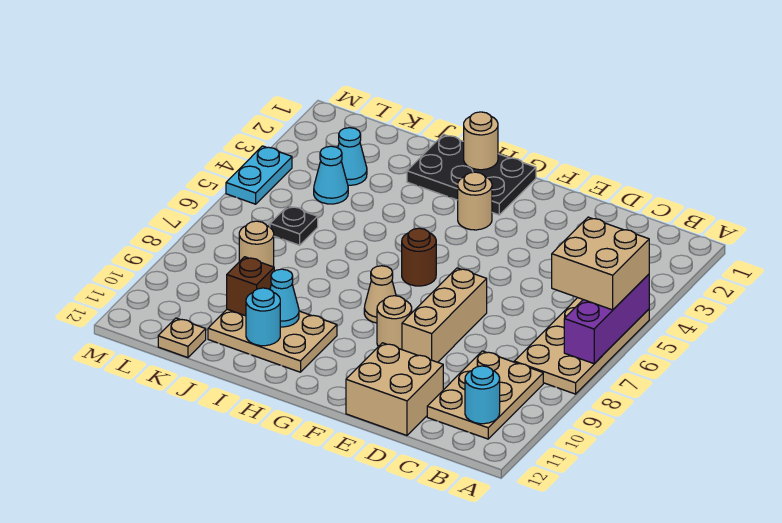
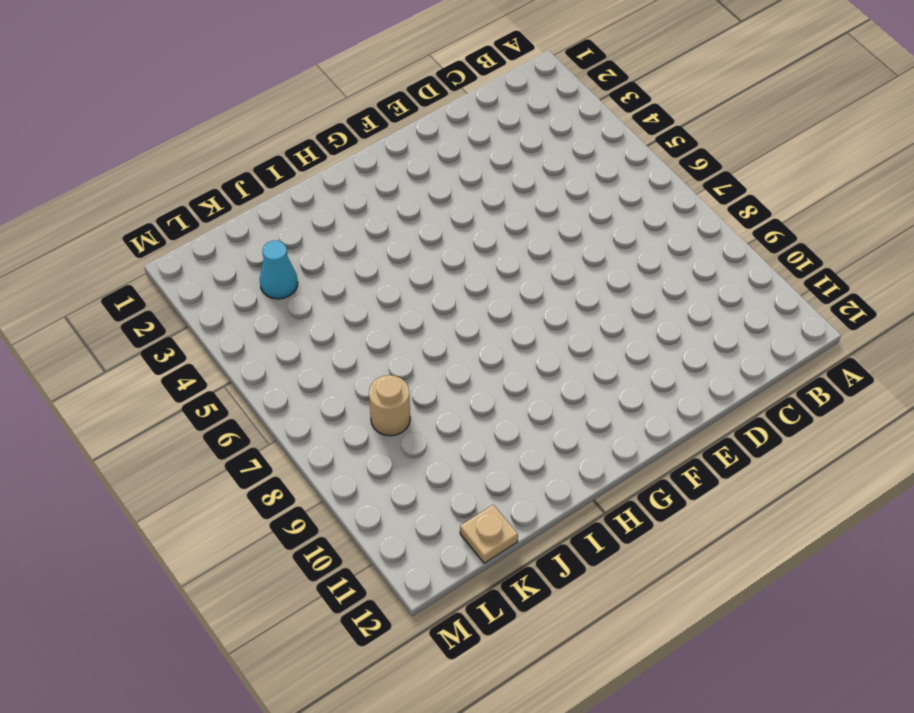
none -> tan 2x4 plate [514,298,649,394]
none -> tan 2x3 plate [427,351,543,439]
none -> tan 2x2 brick [346,343,443,435]

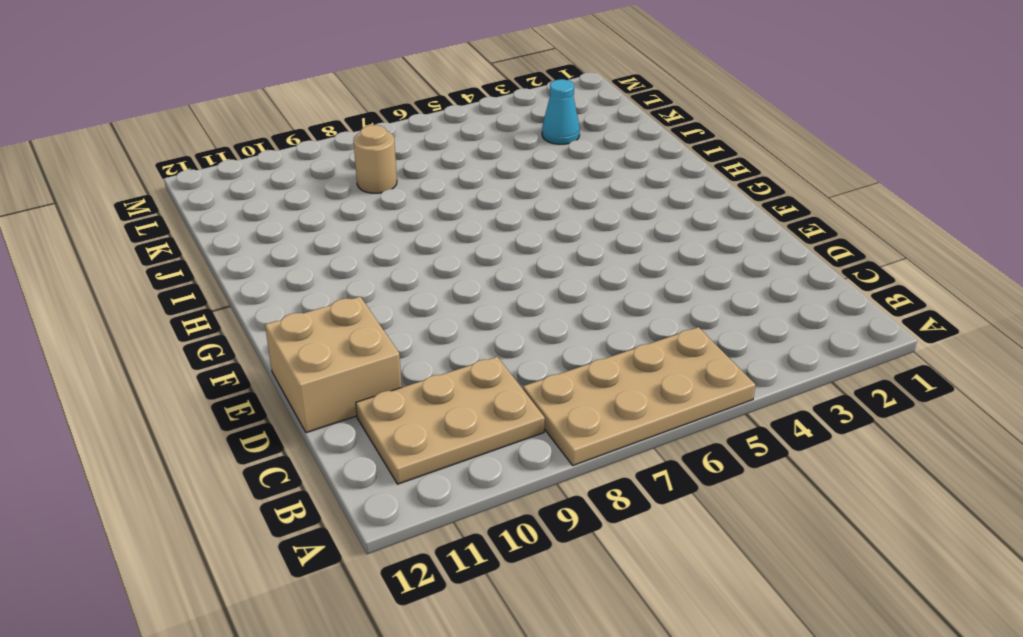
none -> tan 1x3 brick [402,268,487,362]
none -> tan 1x1 round brick [377,296,412,350]
none -> black 2x3 plate [407,134,536,215]

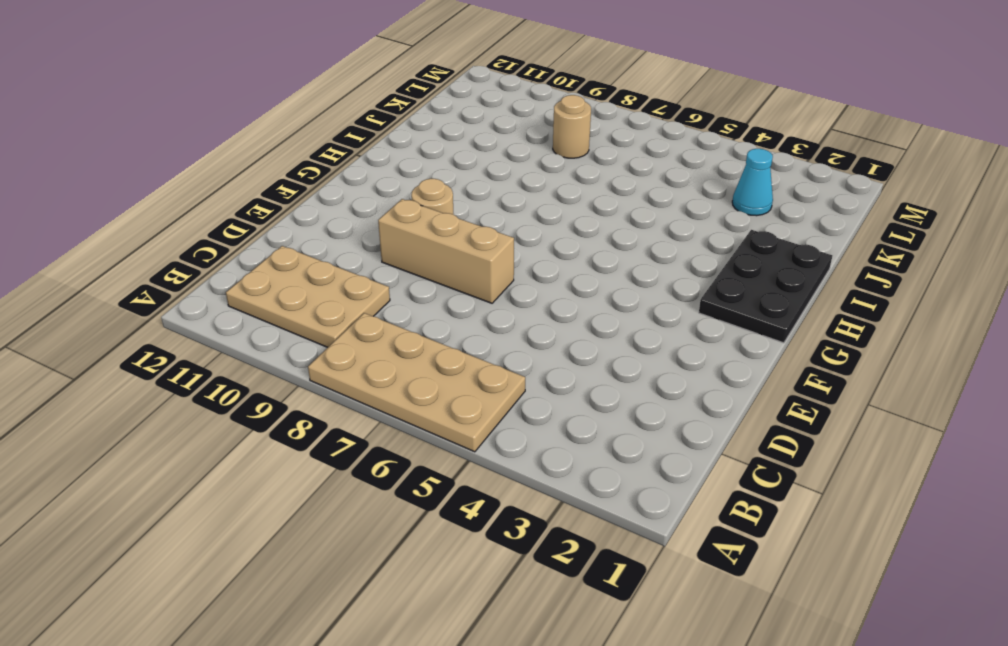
none -> tan 2x2 brick [346,343,443,435]
none -> tan 1x1 round brick [458,172,492,230]
none -> brown 1x1 round brick [402,228,436,286]

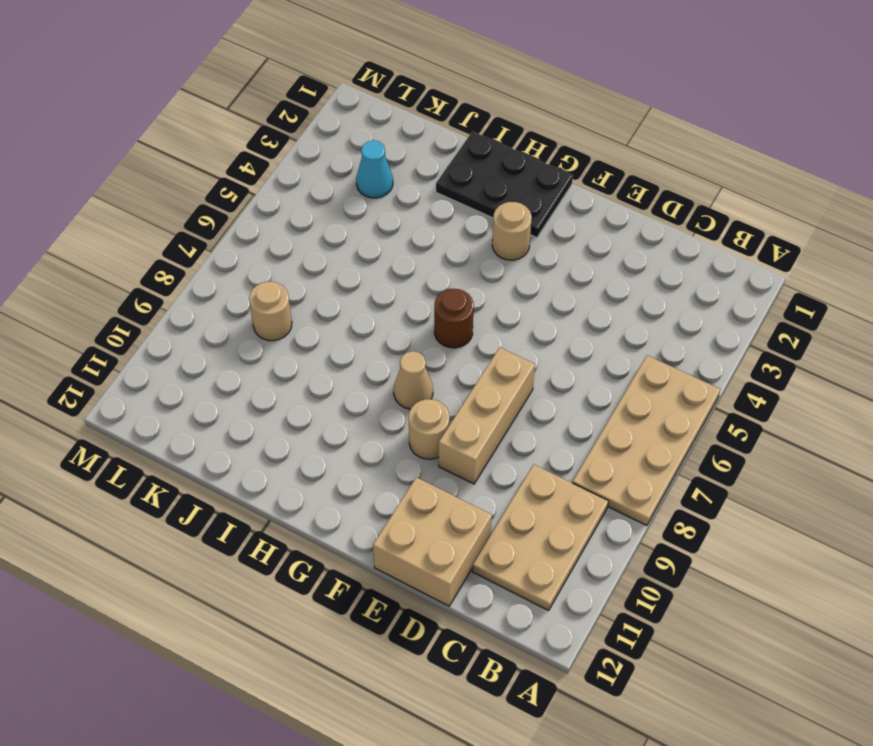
none -> tan 2x3 plate [208,309,337,372]
none -> cyan 1x1 cone [314,146,348,204]
none -> black 1x1 plate [270,206,318,245]

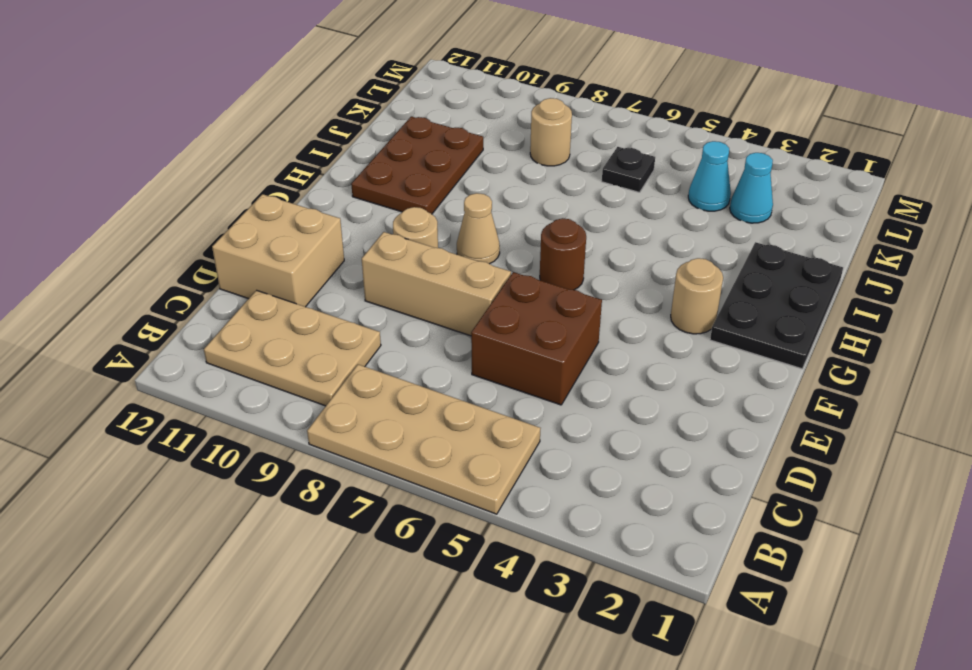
brown 2x2 brick [471,272,602,405] -> none
brown 2x3 plate [351,117,483,214] -> tan 2x3 plate [208,309,337,372]
none -> tan 1x1 plate [158,318,206,358]
none -> cyan 1x2 plate [226,146,292,204]
none -> purple 1x3 brick [564,274,649,364]

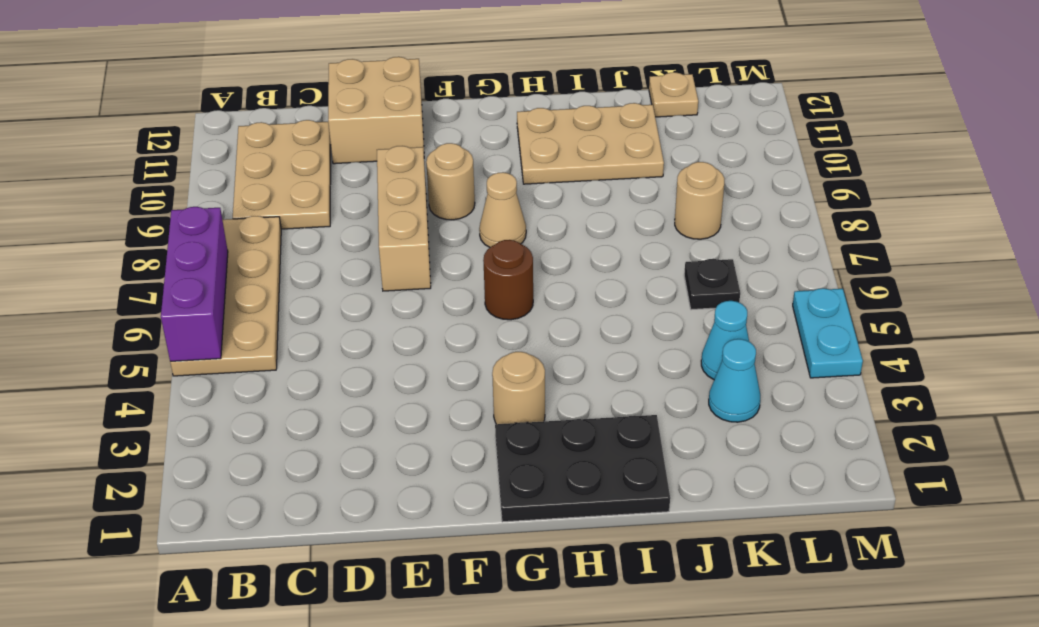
none -> cyan 1x1 round brick [465,366,500,424]
none -> tan 1x1 round brick [464,112,498,170]
none -> cyan 1x1 cone [270,269,299,327]

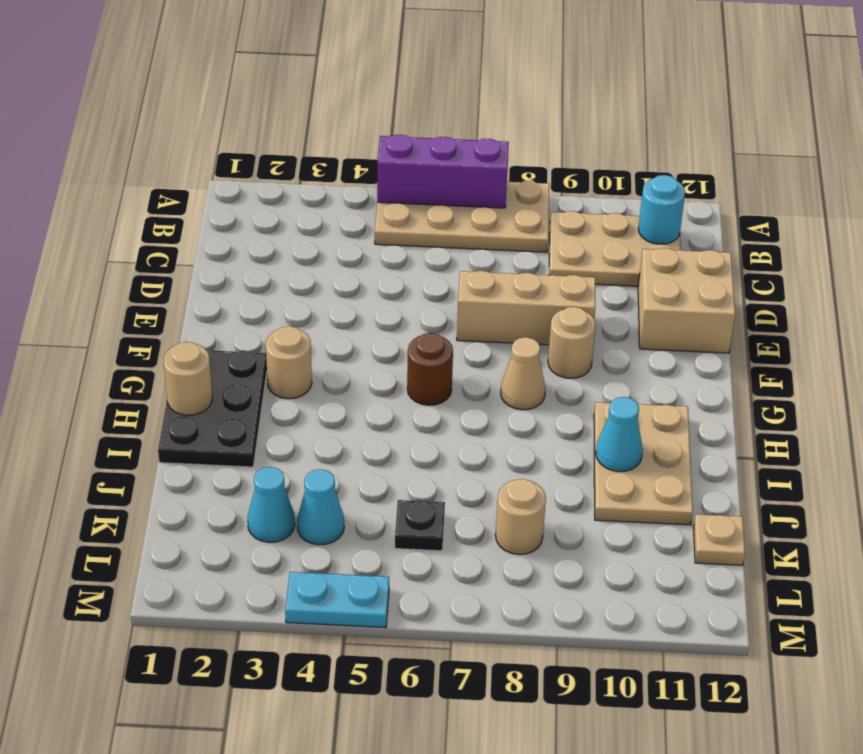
none -> cyan 1x1 round brick [246,288,280,346]
none -> brown 1x1 brick [227,257,274,316]
none -> tan 2x2 brick [552,217,649,310]

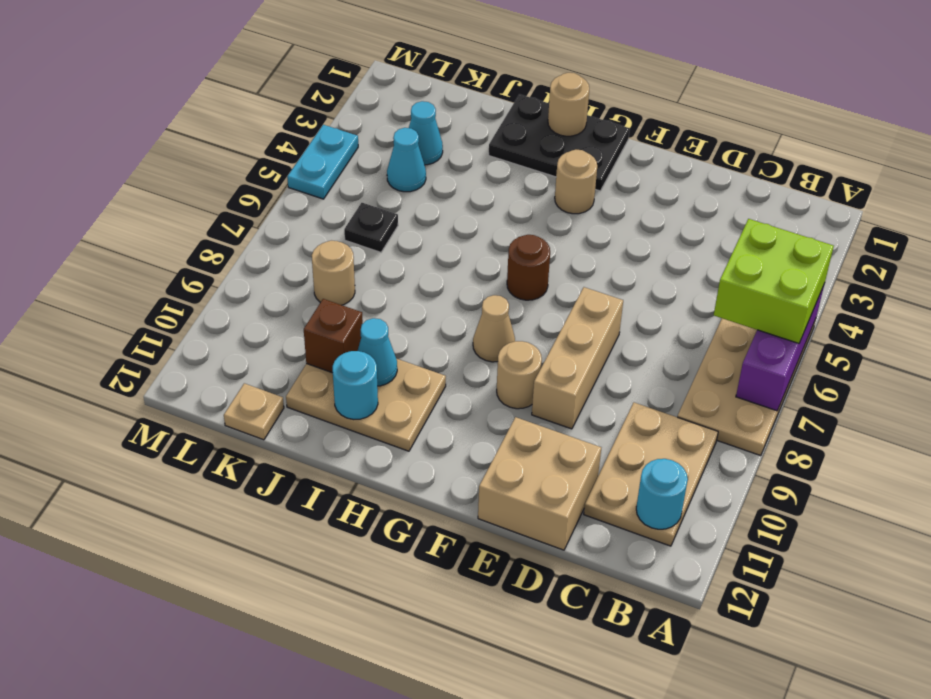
lime 2x2 brick [714,219,834,343] -> tan 2x2 brick [552,217,649,310]

